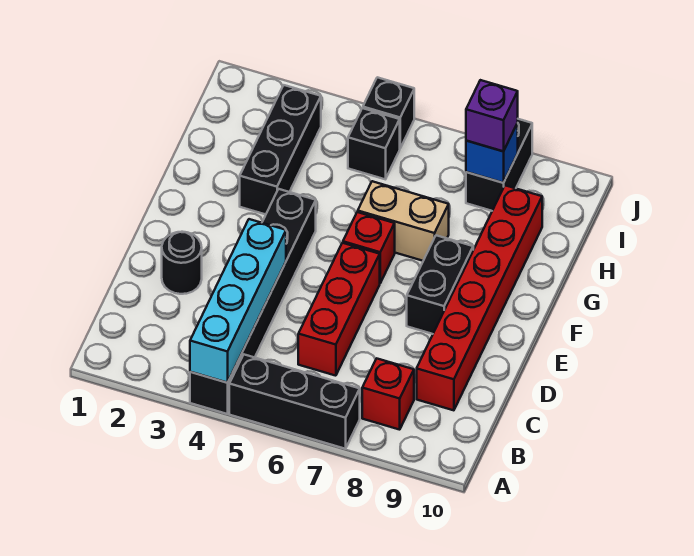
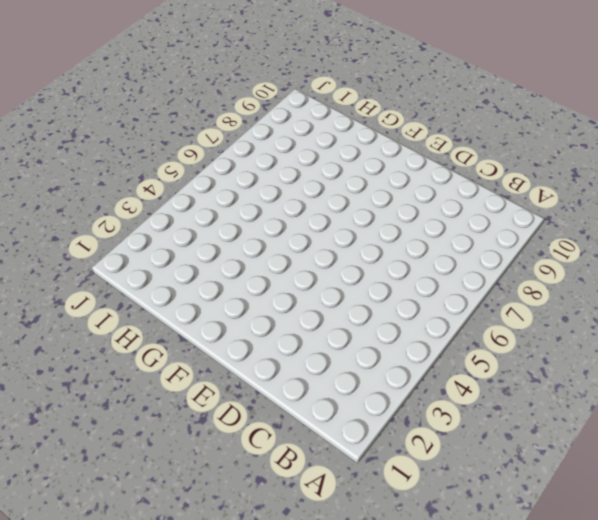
none -> black 1x6 brick [190,189,316,414]
none -> black 1x3 brick [229,355,360,449]
none -> red 1x1 brick [362,359,414,430]

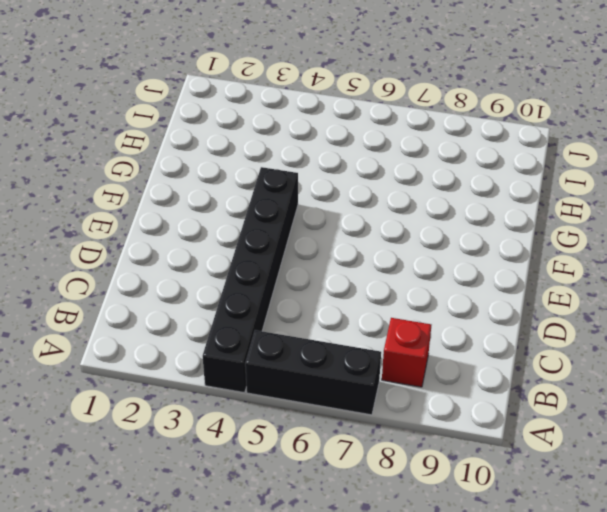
none -> red 1x3 brick [298,243,380,376]
none -> red 1x6 brick [417,185,542,410]
none -> black 1x1 round brick [162,232,202,294]

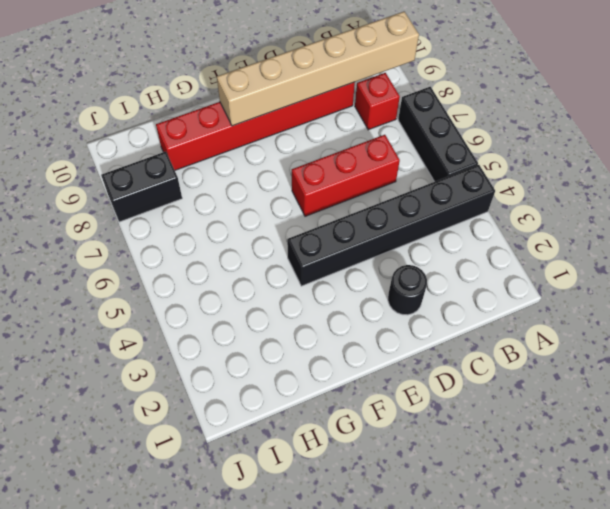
tan 1x6 brick [217,12,419,126] -> none
none -> black 1x2 brick [407,235,473,334]
none -> red 1x1 brick [343,212,395,283]
none -> black 1x3 brick [240,85,321,214]

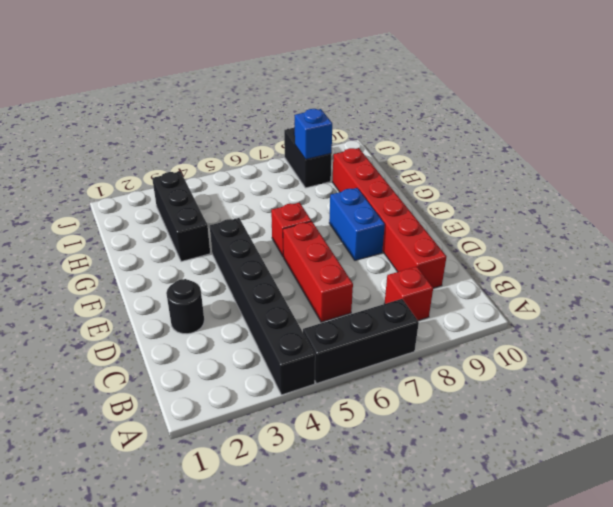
blue 1x2 brick [329,188,385,260] -> black 1x2 brick [407,235,473,334]
none -> tan 1x2 brick [358,181,449,261]
none -> black 1x1 brick [348,108,400,179]
none -> black 1x1 brick [363,77,414,148]

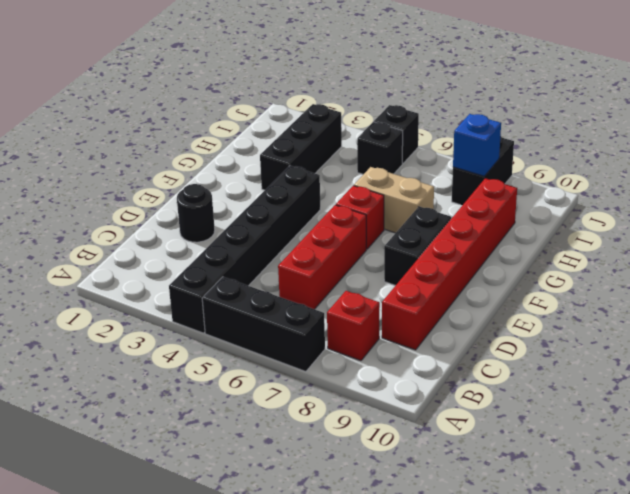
none -> cyan 1x4 brick [190,219,286,383]
none -> purple 1x1 brick [466,80,518,151]

